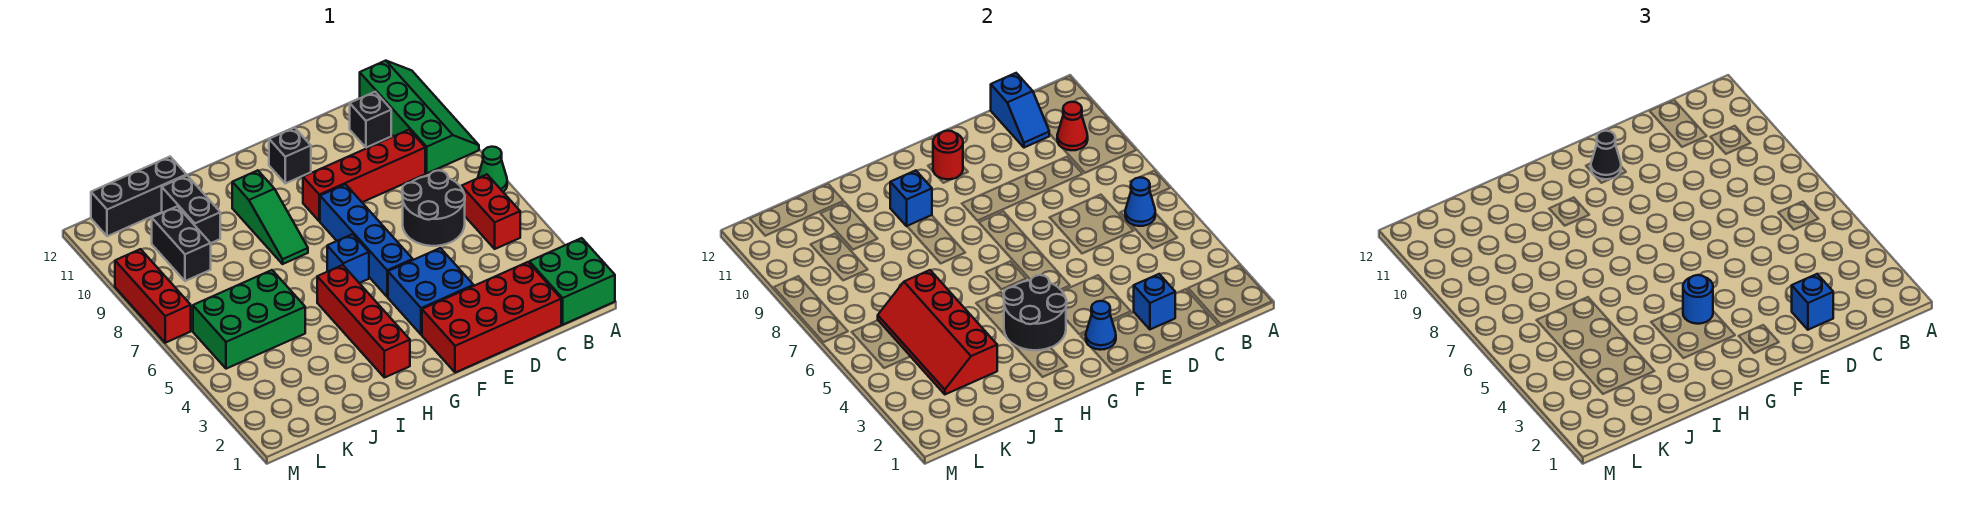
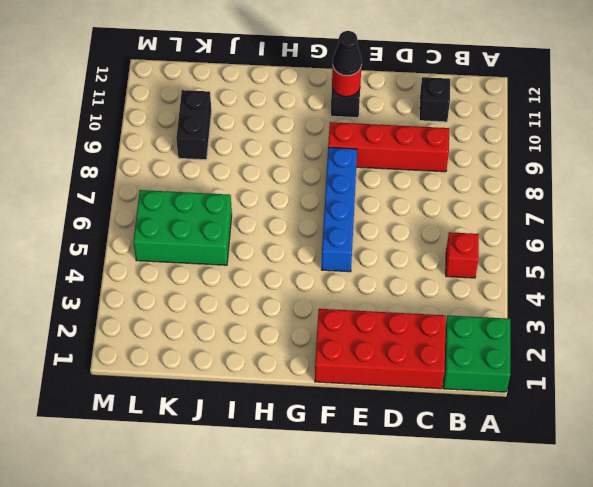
red 1x1 brick [446,232,479,278] -> red 1x2 brick [461,174,520,249]
none -> green 1x1 cone [478,147,507,192]
none -> green 2x4 slope [360,61,479,173]
none -> black 2x2 round brick [402,171,465,246]
none -> blue 2x2 brick [388,248,474,335]

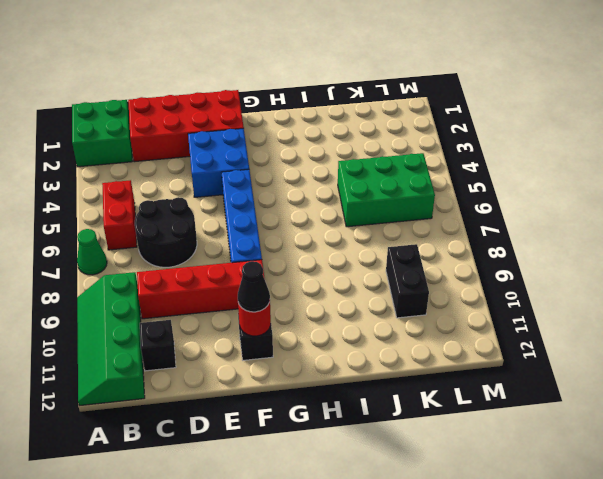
none -> blue 1x1 brick [327,234,369,283]
none -> red 1x4 brick [317,265,410,378]
none -> green 1x3 slope [232,170,308,264]
none -> black 1x2 brick [162,175,220,243]

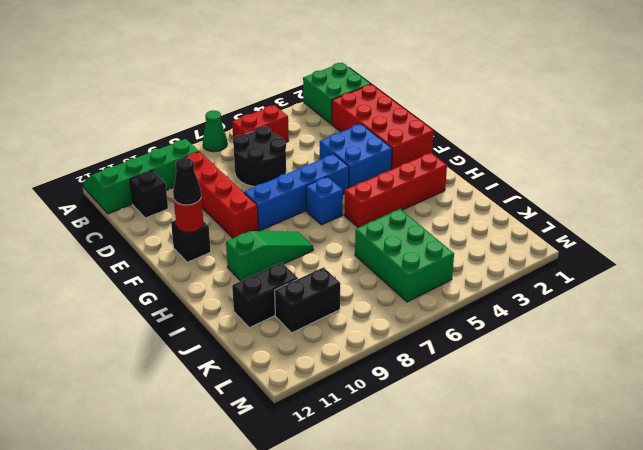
none -> black 1x3 brick [91,157,186,236]
none -> red 1x3 brick [115,249,191,343]
none -> blue 1x1 cone [1125,177,1155,226]
none -> red 1x1 cone [1057,102,1088,150]

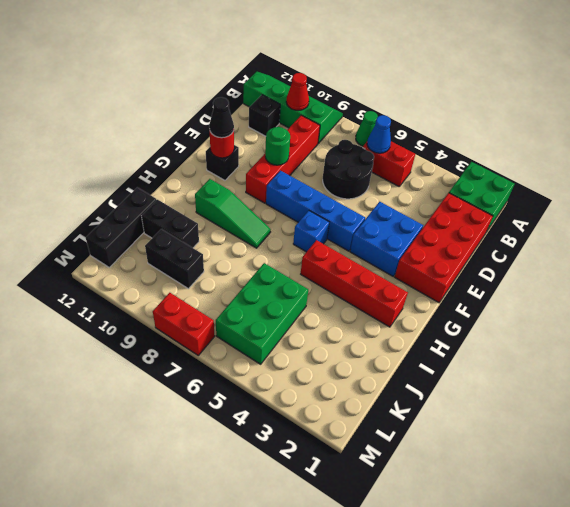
green 1x1 round brick [265,127,290,165] -> none
red 1x2 brick [153,293,215,355] -> red 1x3 brick [115,249,191,343]
none -> blue 1x2 slope [991,73,1049,148]
none -> blue 1x1 brick [1134,274,1175,329]
none -> blue 1x1 cone [1086,301,1116,350]
none -> black 2x2 round brick [1004,275,1067,350]

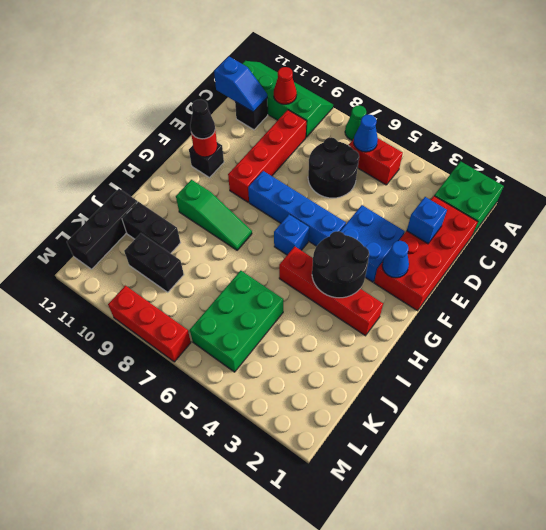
none -> blue 1x1 brick [890,170,932,226]
none -> red 2x4 slope [878,270,997,394]
none -> blue 1x1 brick [1792,274,1833,330]
none -> blue 1x1 round brick [1683,275,1713,324]

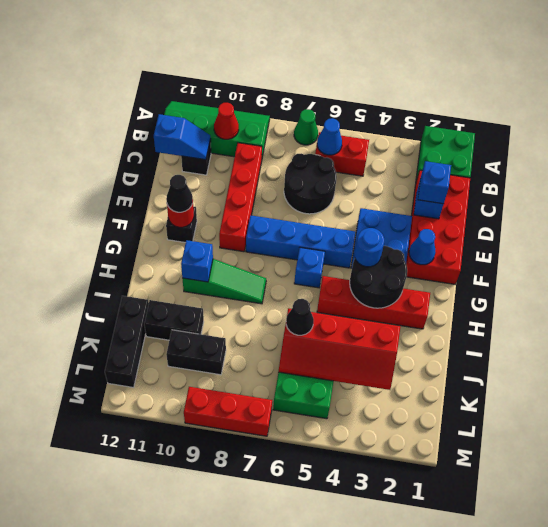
black 1x1 cone [286,299,314,335] -> none

